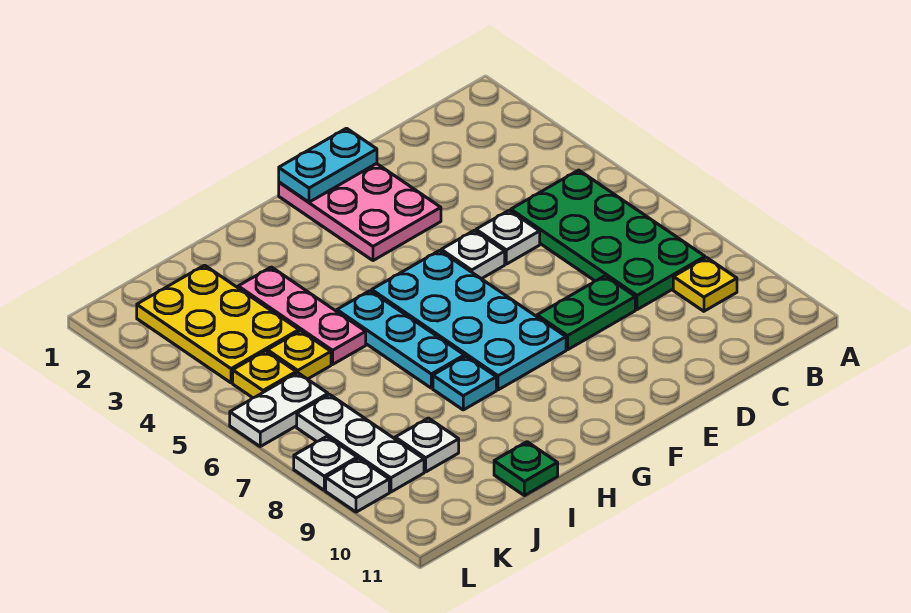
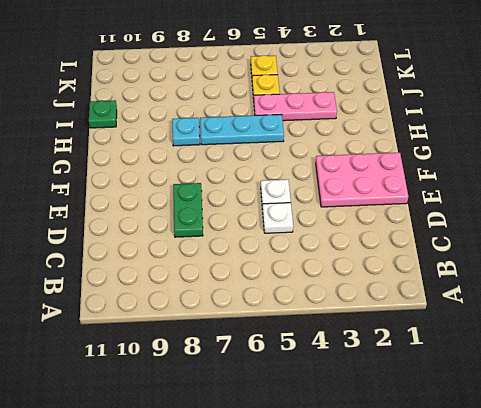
none -> green 2x4 plate [511,170,705,310]
none -> yellow 1x1 plate [673,258,737,311]
none -> cyan 2x4 plate [372,250,566,390]

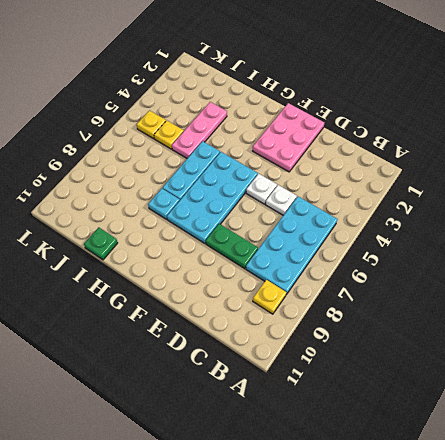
cyan 2x4 plate [246,197,337,295] -> green 2x4 plate [511,170,705,310]
none -> yellow 2x3 plate [137,265,299,383]
none -> white 1x1 plate [395,418,459,472]
none -> white 1x2 plate [230,373,328,446]

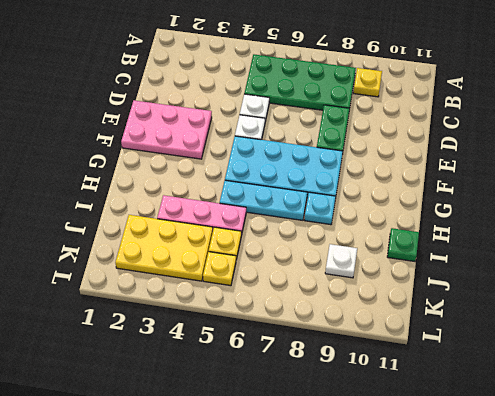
none -> white 1x2 plate [230,373,328,446]
none -> white 1x3 plate [297,395,424,492]
none -> white 1x1 plate [294,437,357,490]

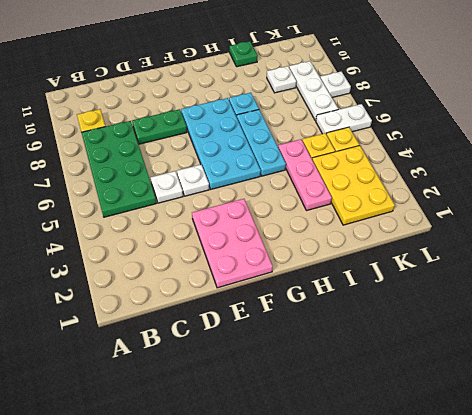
none -> white 1x1 plate [326,458,389,512]
none -> cyan 1x2 plate [279,128,377,202]

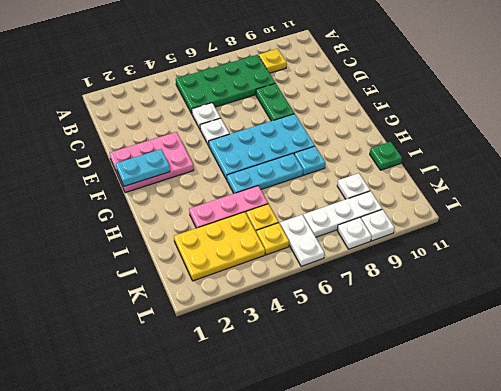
cyan 1x2 plate [116,149,170,186] -> cyan 1x2 plate turned to [279,128,377,202]

